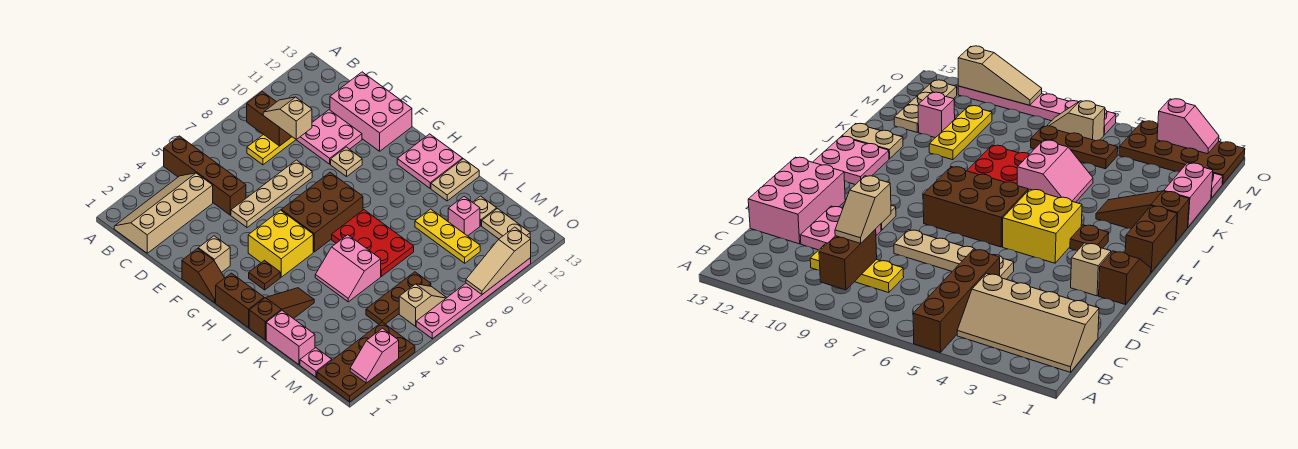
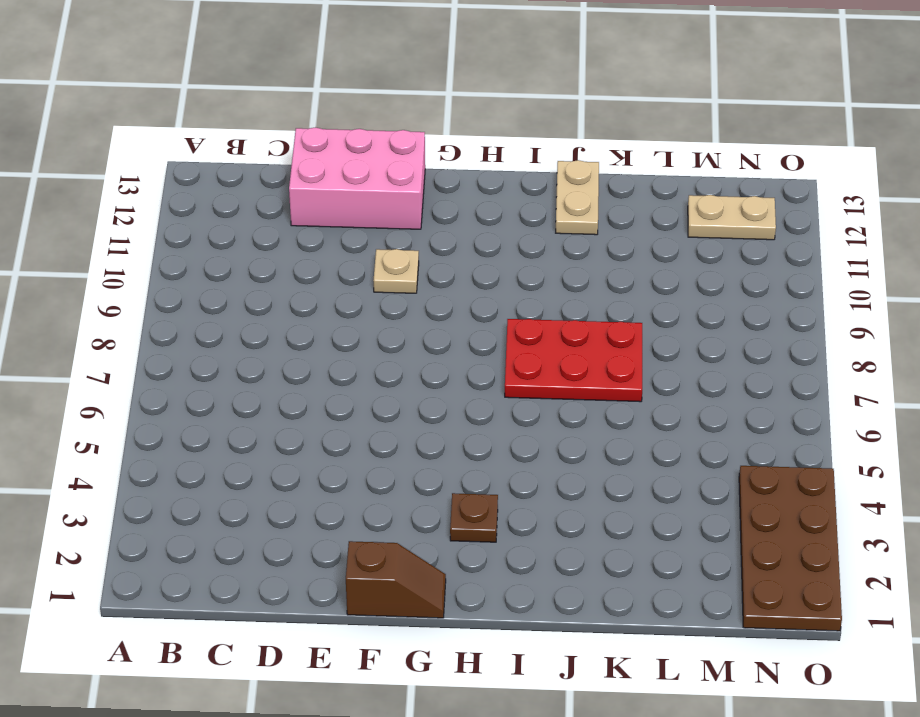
none -> brown 1x4 brick [164,136,246,215]
none -> tan 2x4 slope [114,173,213,253]
none -> yellow 1x3 plate [247,134,296,165]
none -> pink 2x2 plate [297,110,362,164]

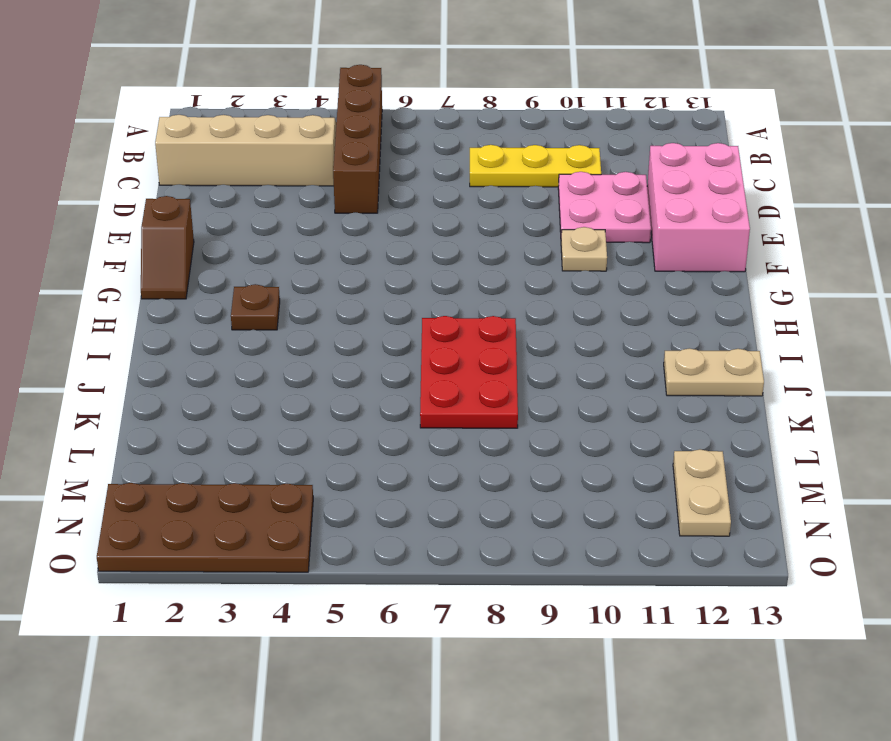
none -> tan 1x4 plate [231,160,312,227]
none -> tan 1x1 brick [198,236,230,272]
none -> yellow 2x2 brick [248,210,313,277]
none -> brown 2x3 brick [281,172,363,252]

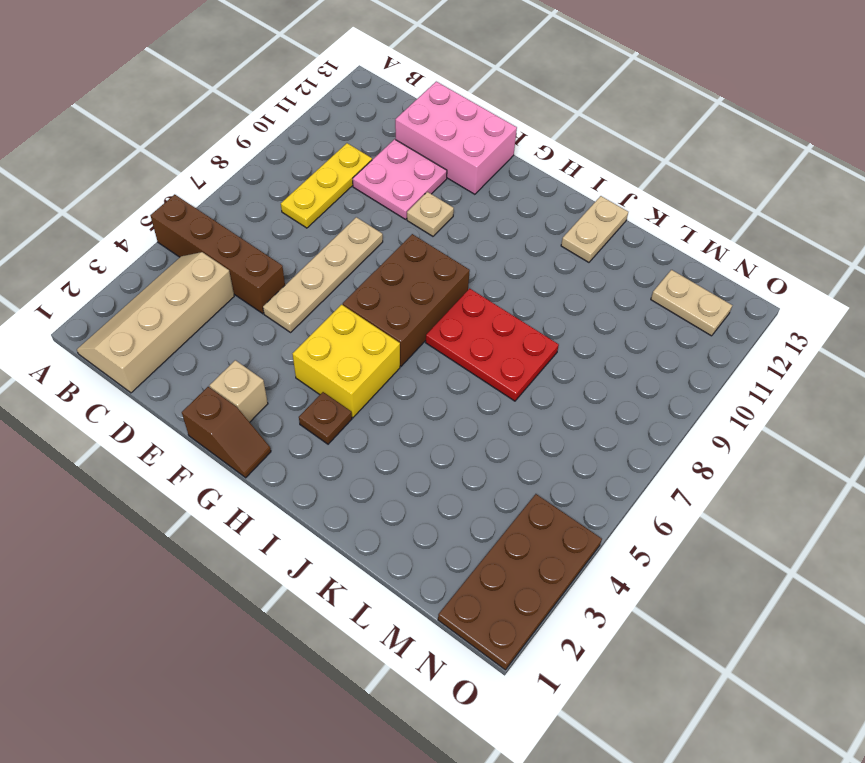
none -> brown 1x2 brick [216,273,264,328]
none -> pink 2x2 plate [397,134,463,188]
none -> brown 1x3 slope [249,288,314,340]
none -> pink 2x2 slope [315,235,381,302]

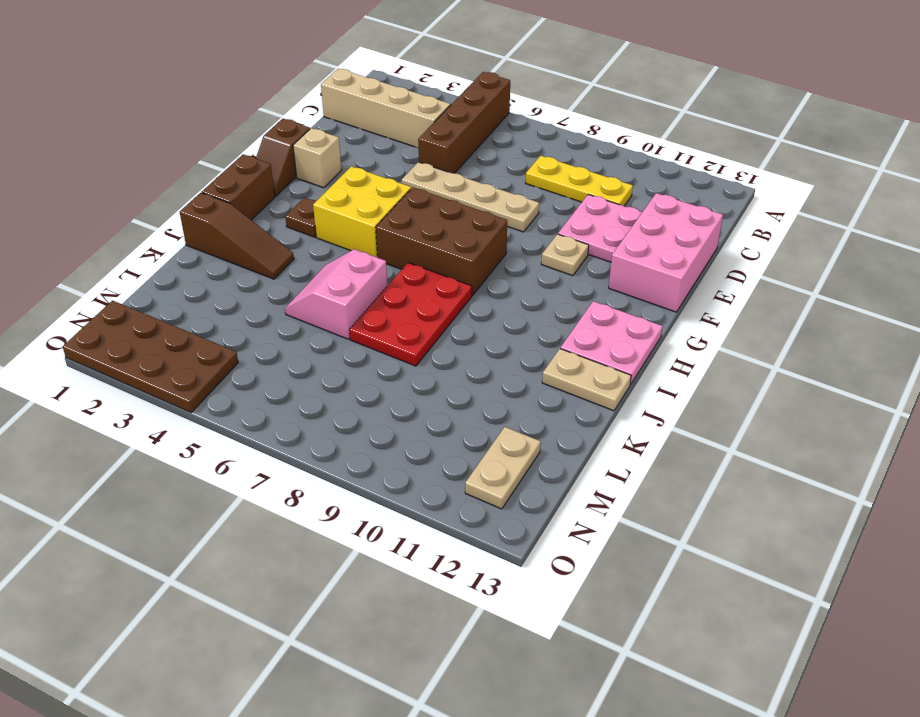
none -> pink 1x2 brick [266,311,315,365]
none -> yellow 1x3 plate [415,209,480,263]
none -> pink 1x1 brick [448,196,480,236]
none -> tan 1x1 plate [473,196,497,226]

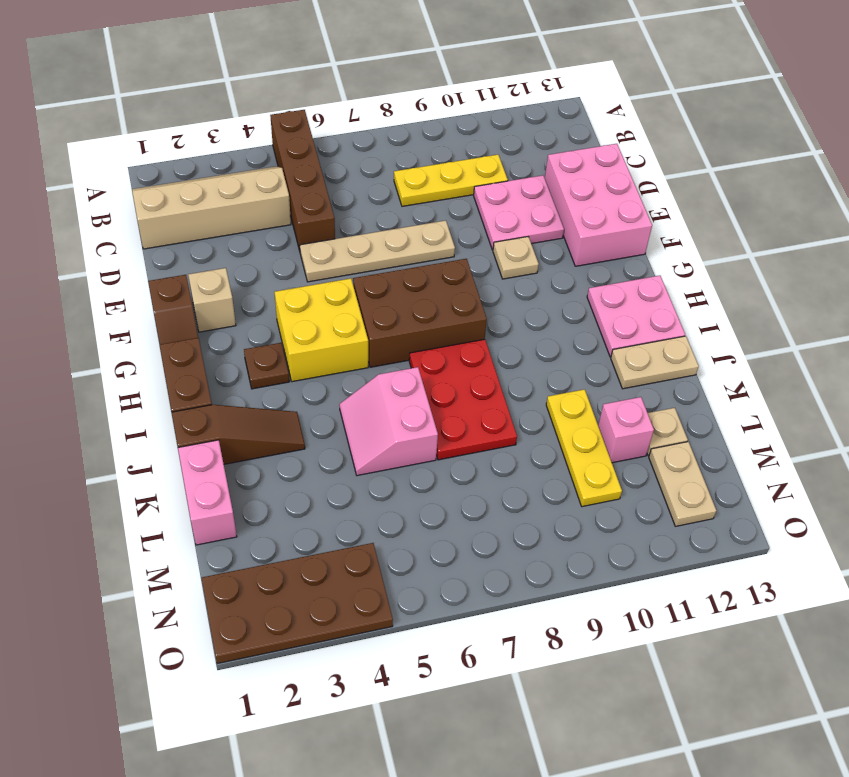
none -> pink 1x1 plate [300,348,332,377]
none -> brown 1x3 plate [366,272,431,324]
none -> tan 1x2 slope [399,284,447,326]
none -> pink 1x6 plate [416,258,531,339]

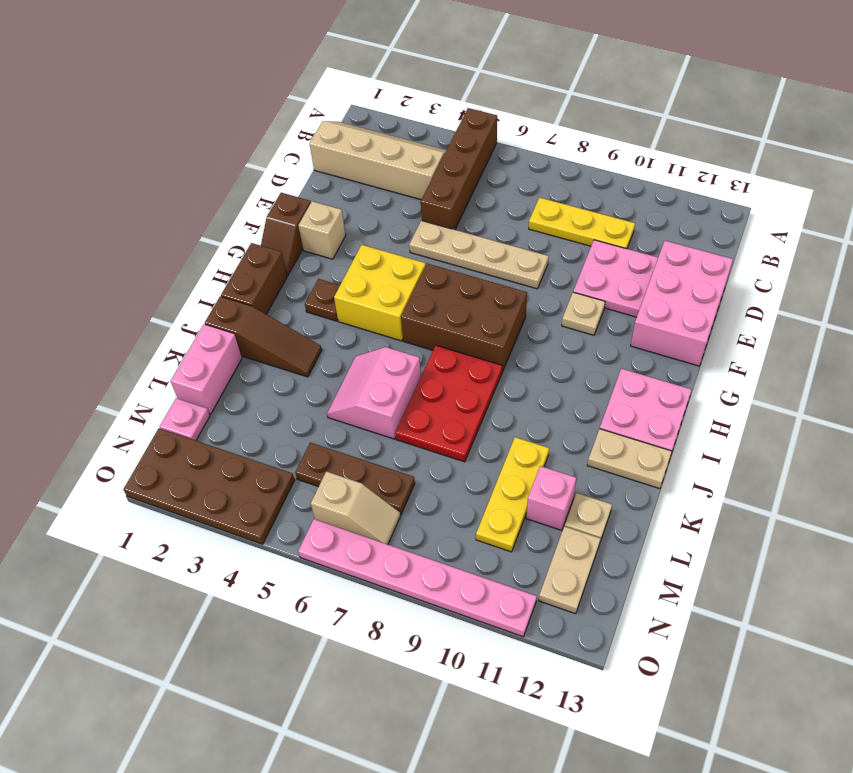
none -> brown 1x2 brick [247,92,292,146]
none -> pink 1x2 slope [350,328,399,383]
none -> tan 1x3 slope [466,227,531,294]
none -> tan 1x2 slope [263,97,312,140]

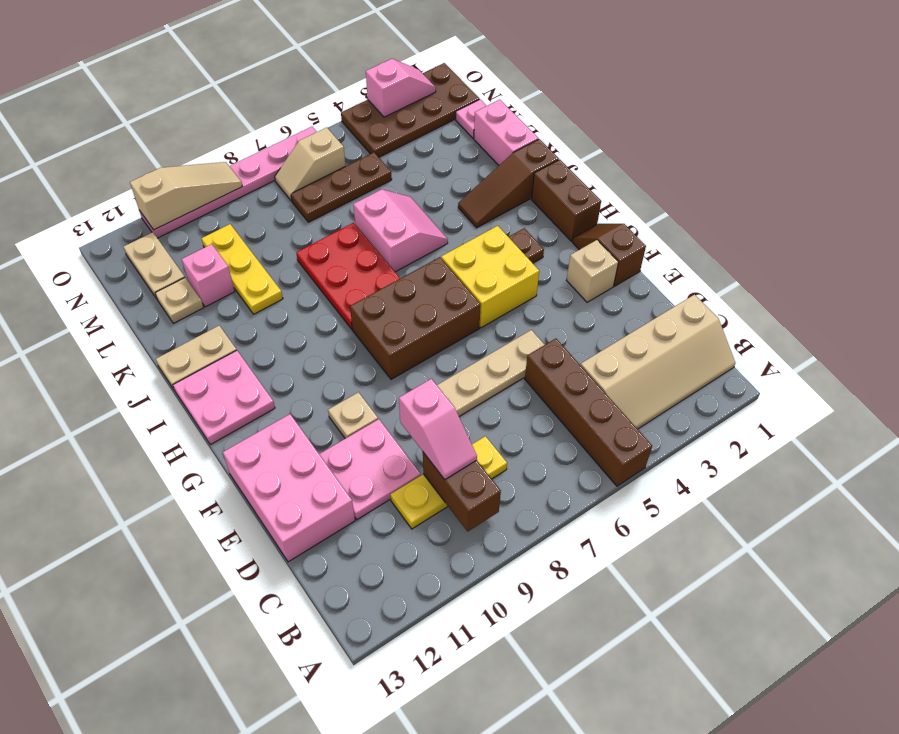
pink 1x2 slope [399,379,477,479] -> tan 1x2 slope [263,97,312,140]

